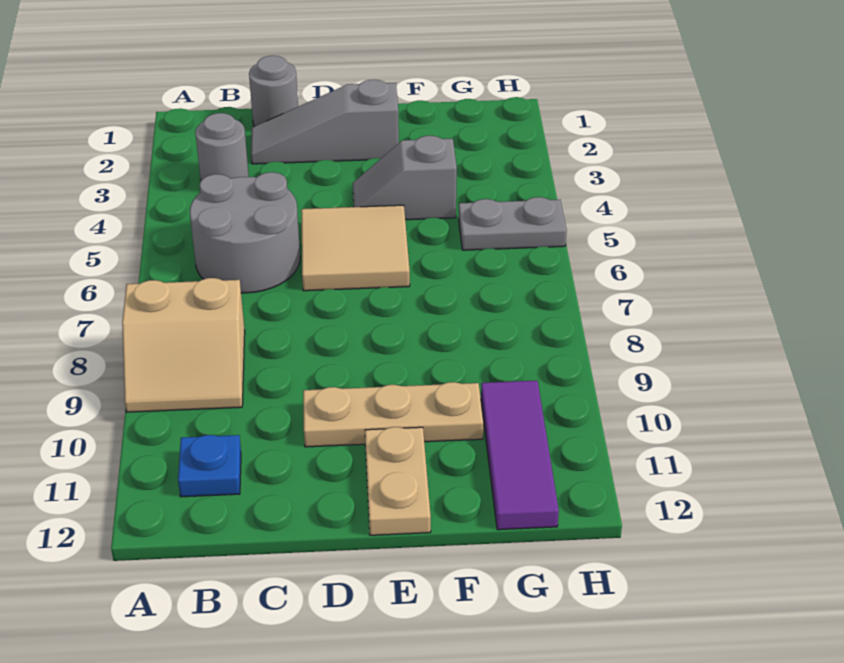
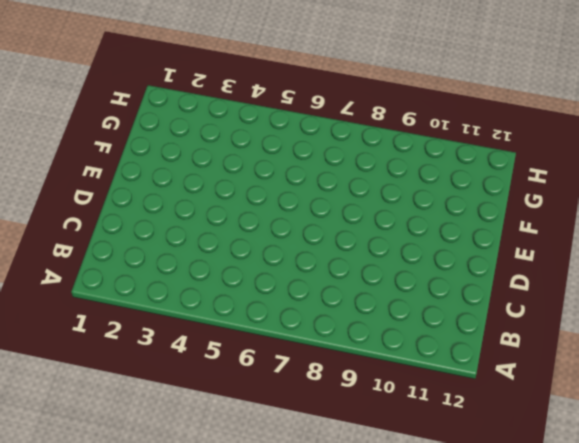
none -> tan 2x2 slope [122,278,245,412]
none -> grey 1x1 round brick [195,113,249,180]
none -> grey 2x2 round brick [190,172,300,293]

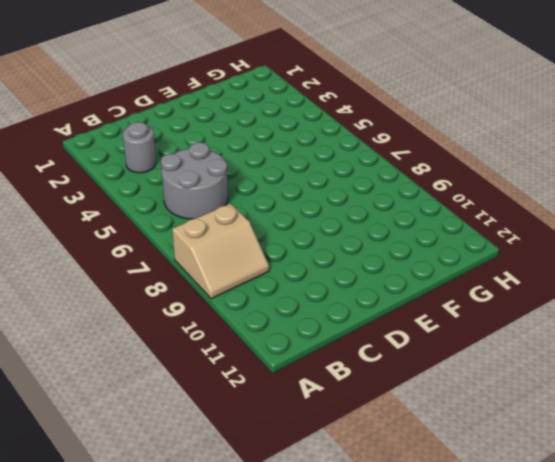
none -> blue 1x1 plate [178,435,241,497]
none -> grey 1x1 round brick [249,56,298,127]
none -> grey 1x3 slope [251,80,399,164]

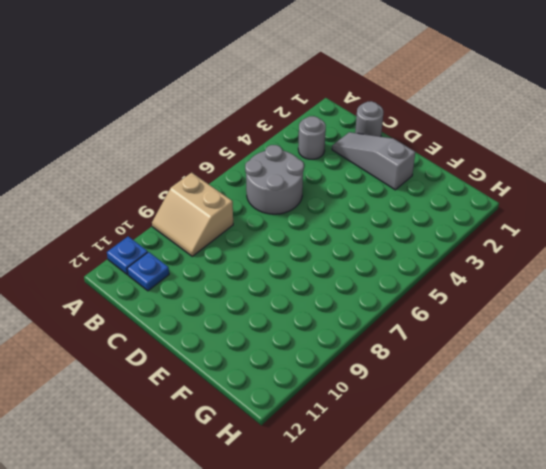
blue 1x1 plate [107,236,148,275] -> none
none -> tan 2x2 tile [301,205,410,291]
none -> tan 1x3 plate [303,382,484,447]
none -> grey 1x2 slope [353,136,457,220]

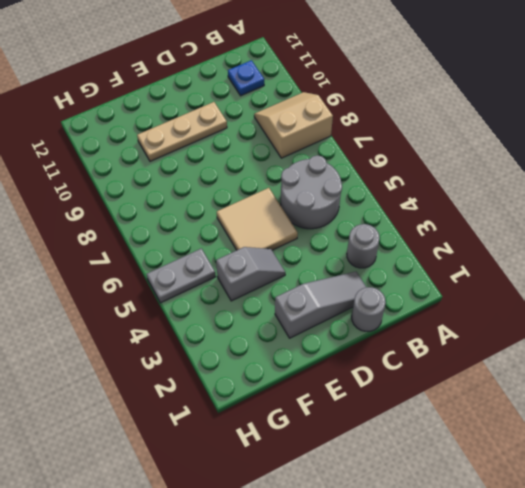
none -> tan 1x2 plate [365,427,431,535]
none -> purple 1x3 tile [481,381,559,530]

